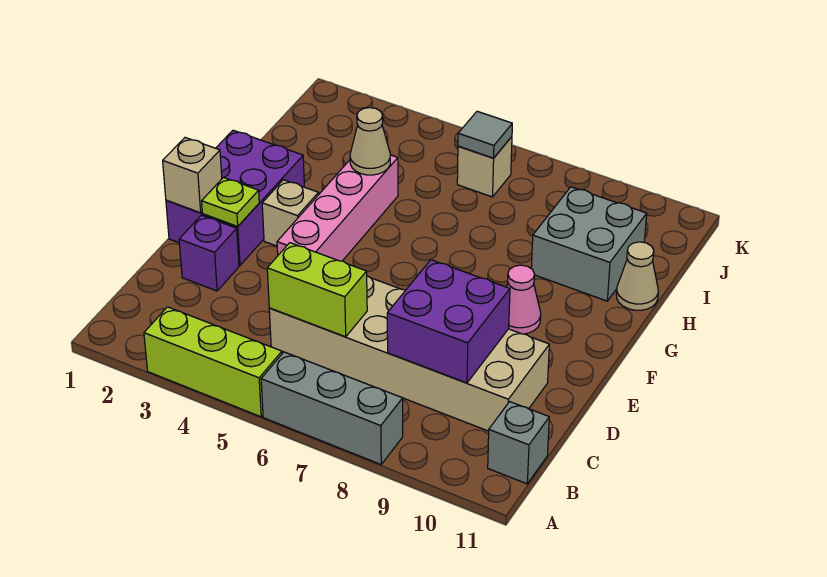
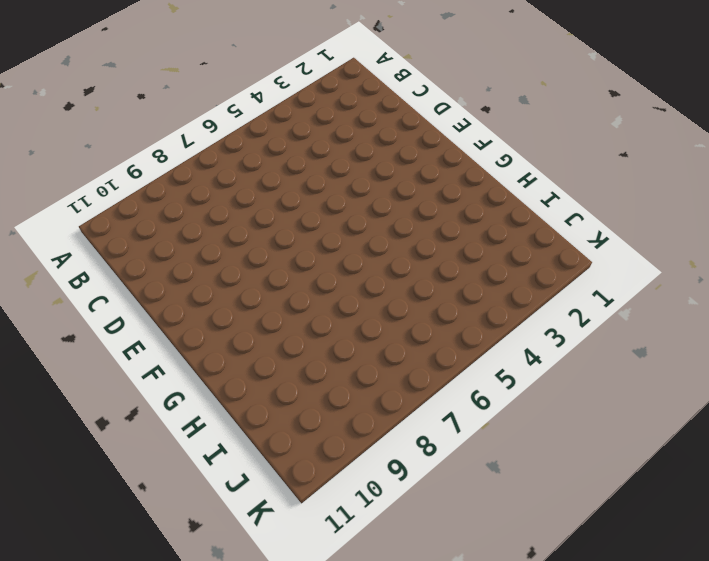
none -> lime 1x3 brick [144,307,282,417]
none -> grey 1x3 brick [261,352,403,464]
none -> grey 1x1 brick [488,402,549,484]

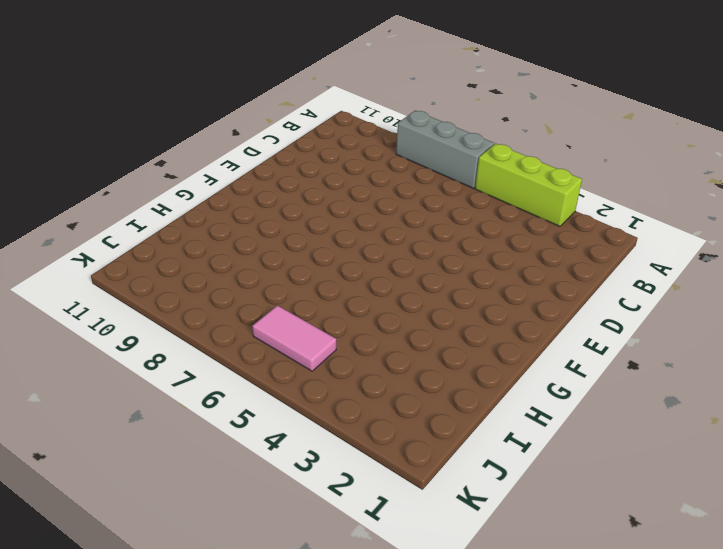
pink 1x2 tile [253,306,336,371] -> tan 1x1 brick [457,137,512,197]
none -> grey 1x1 brick [488,402,549,484]
none -> tan 2x6 brick [269,276,549,431]
none -> purple 1x1 brick [179,215,239,291]

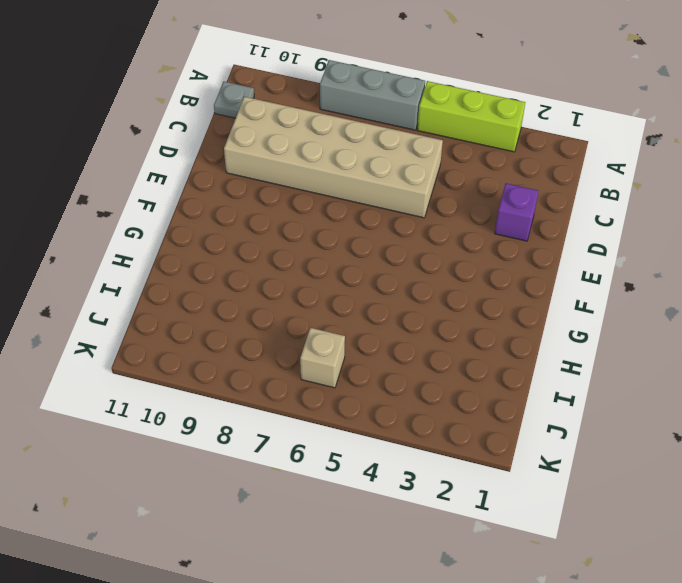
grey 1x1 plate [214,82,254,118] -> grey 1x1 brick [488,402,549,484]
none -> purple 2x3 brick [166,130,304,265]
none -> pink 1x4 brick [277,155,398,261]
none -> tan 1x1 brick [262,180,319,246]

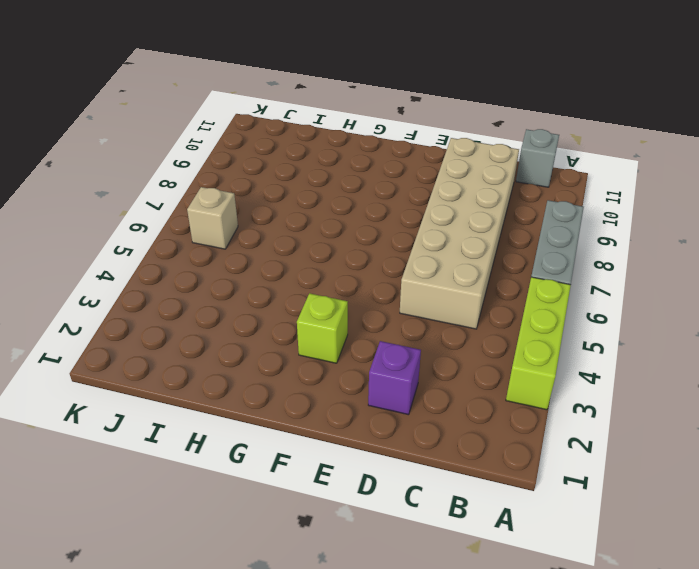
lime 1x1 brick [297,293,348,363] -> tan 1x1 brick [262,180,319,246]
none -> purple 2x3 brick [166,130,304,265]
none -> pink 1x4 brick [277,155,398,261]
none -> pink 1x1 cone [507,265,541,334]

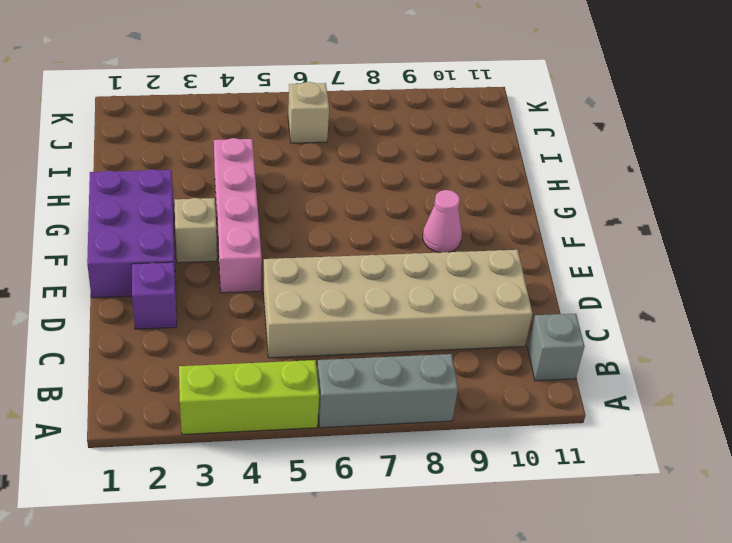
none -> grey 2x2 brick [531,187,647,301]
none -> tan 1x1 cone [616,242,658,310]
none -> lime 1x2 brick [267,243,367,337]

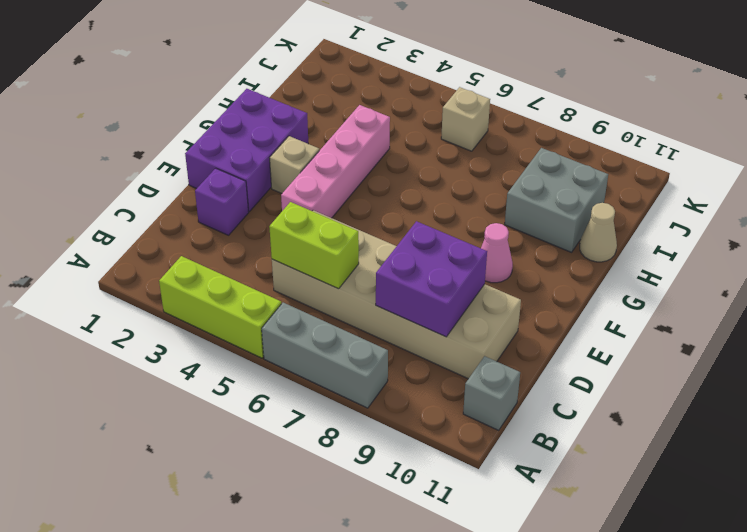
none -> tan 1x1 brick [163,138,222,213]
none -> lime 1x1 plate [202,177,259,227]
none -> tan 1x1 cone [350,108,390,175]

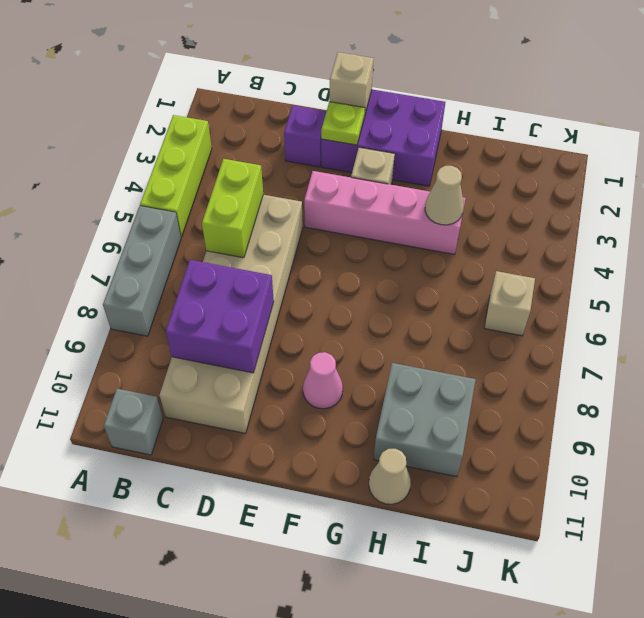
none -> grey 1x1 tile [458,111,512,158]

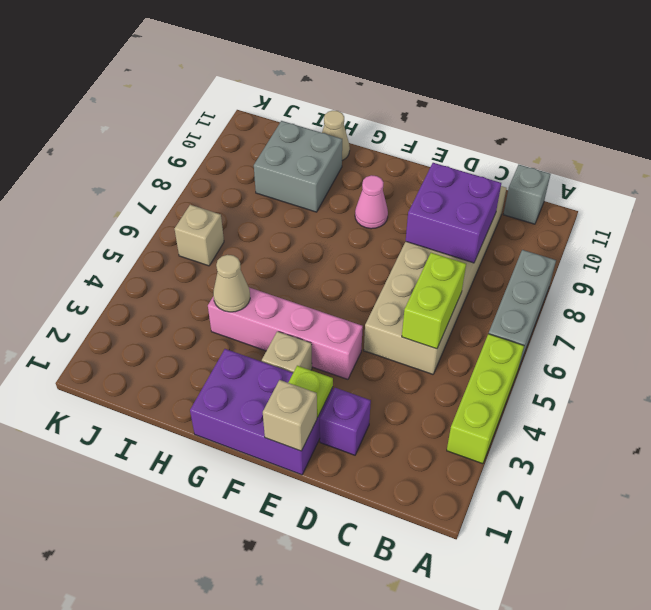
none -> grey 1x1 tile [458,111,512,158]

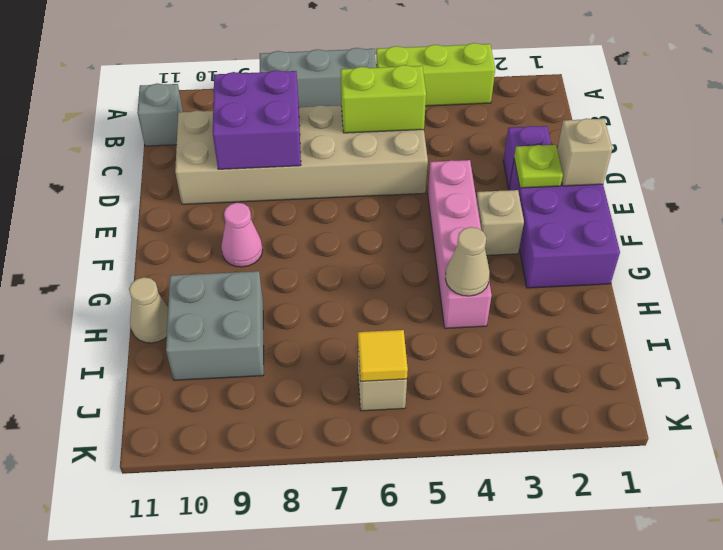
yellow 1x1 tile [358,330,408,381] -> grey 1x1 tile [458,111,512,158]

